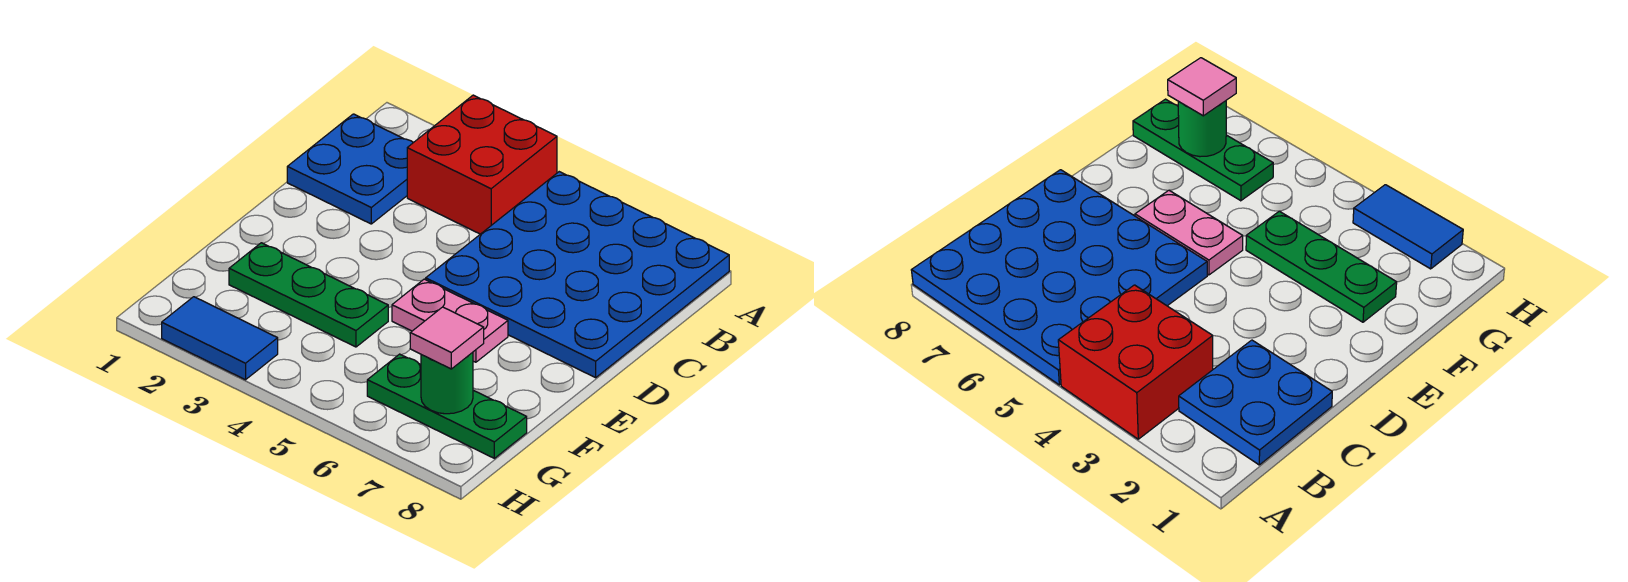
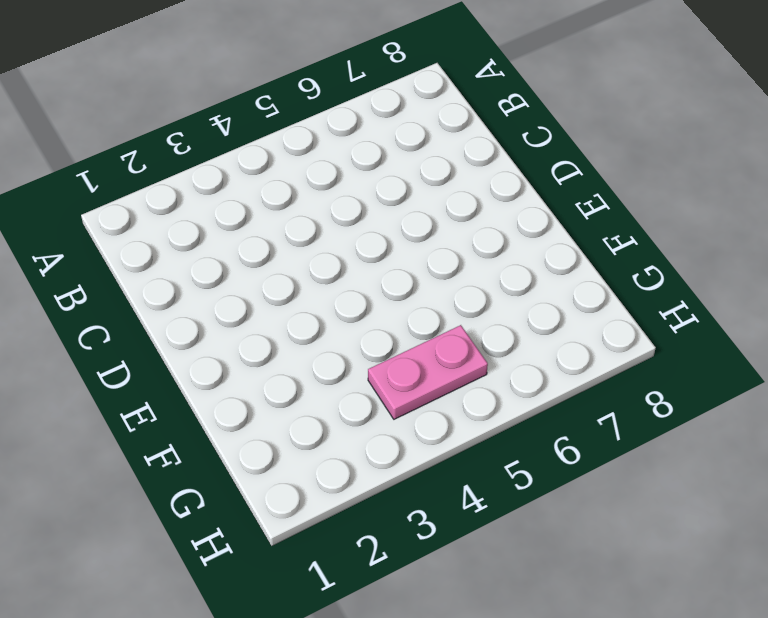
pink 1x2 plate [368,325,488,419] -> pink 1x2 plate moved to [392,279,508,362]
none -> red 2x2 brick [407,95,557,234]
none -> blue 4x4 plate [426,172,729,378]

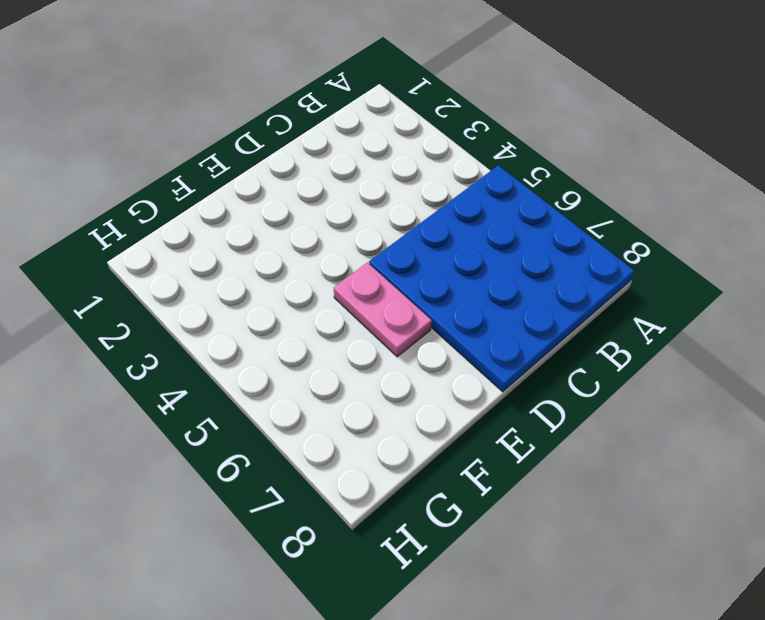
none -> red 2x2 brick [407,95,557,234]
none -> blue 2x2 plate [287,114,413,224]

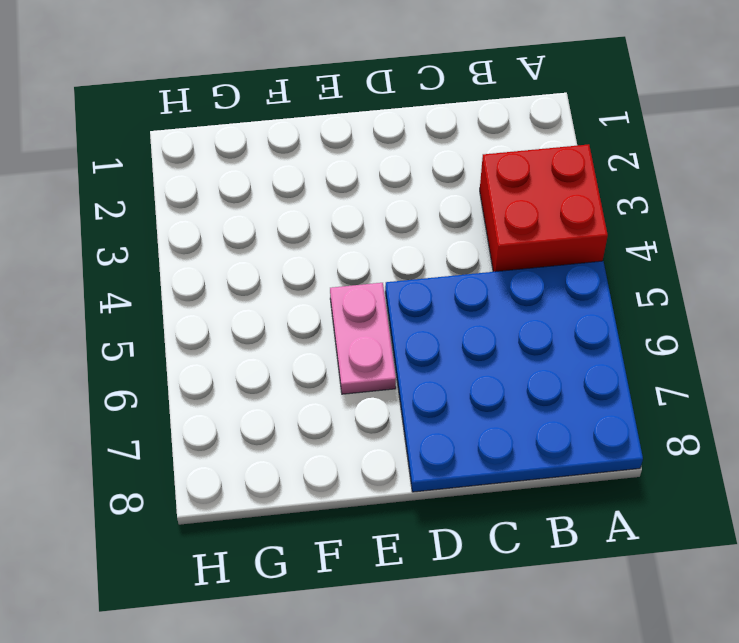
none -> blue 2x2 plate [287,114,413,224]
none -> green 1x3 plate [229,243,388,347]

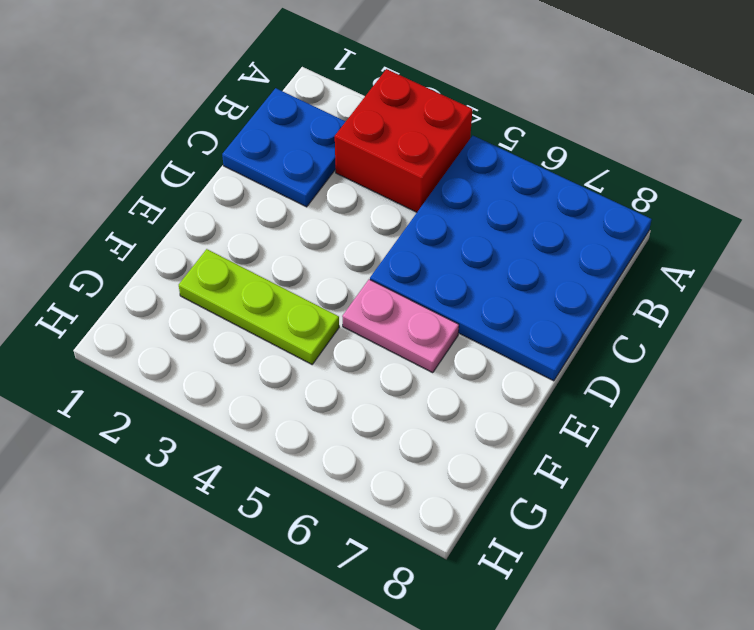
lime 1x3 plate [179,249,339,364] -> green 1x3 plate [229,243,388,347]
none -> green 1x3 plate [367,354,527,458]
none -> blue 1x2 tile [162,297,278,380]

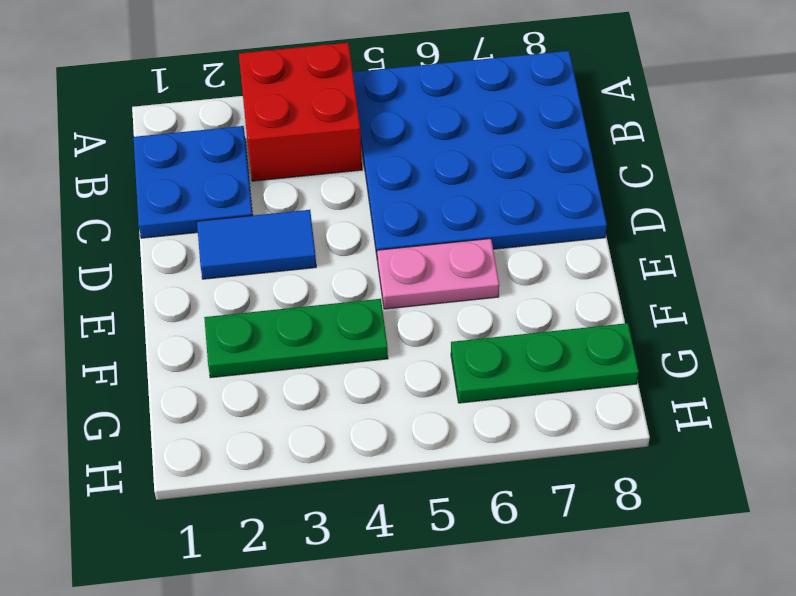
blue 1x2 tile [197,210,316,279] -> blue 1x2 tile moved to [162,297,278,380]
none -> green 1x1 round brick [421,352,473,414]
none -> pink 1x1 tile [410,307,484,369]

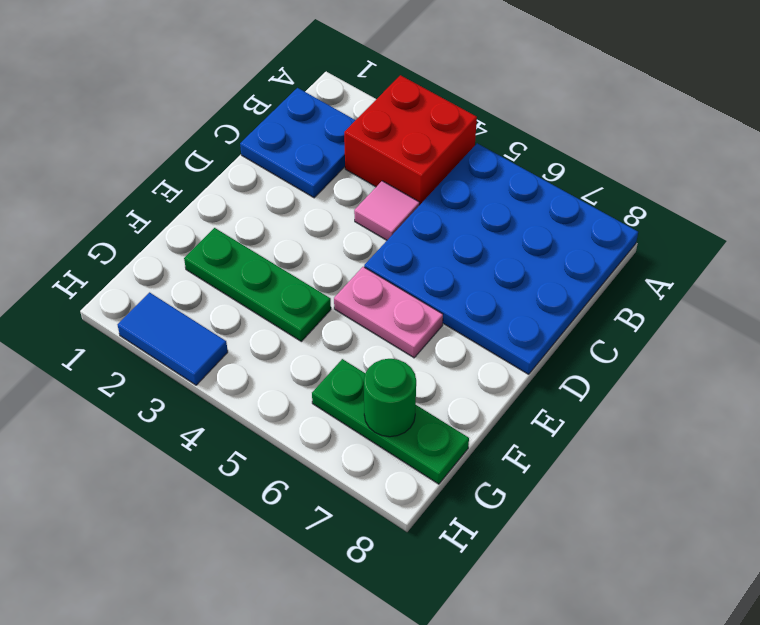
pink 1x1 tile [354,181,420,240] -> pink 1x1 tile moved to [410,307,484,369]

